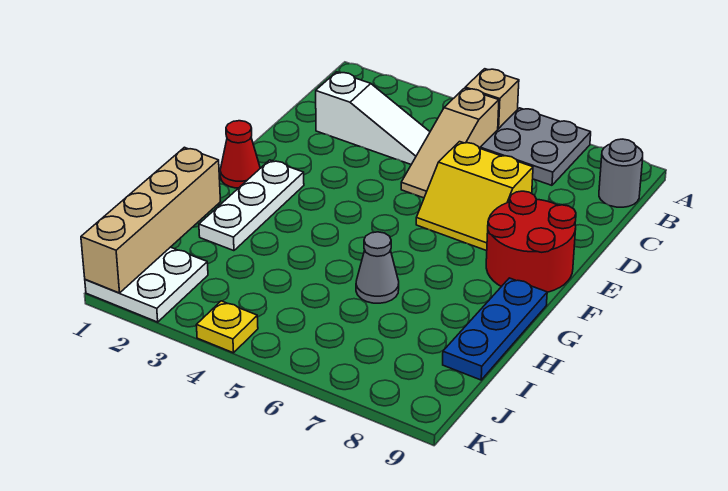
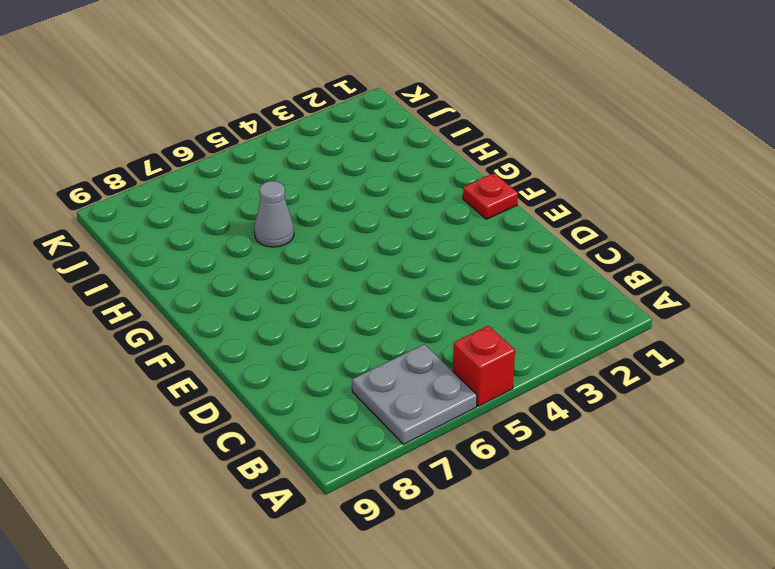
red 1x1 brick [453,326,515,406] -> tan 1x1 brick [465,69,519,129]
red 1x1 plate [463,173,518,219] -> red 1x1 cone [220,121,260,188]
none -> tan 1x3 slope [401,88,499,198]
none -> grey 1x1 round brick [599,139,643,207]
none -> white 1x3 slope [316,72,430,164]

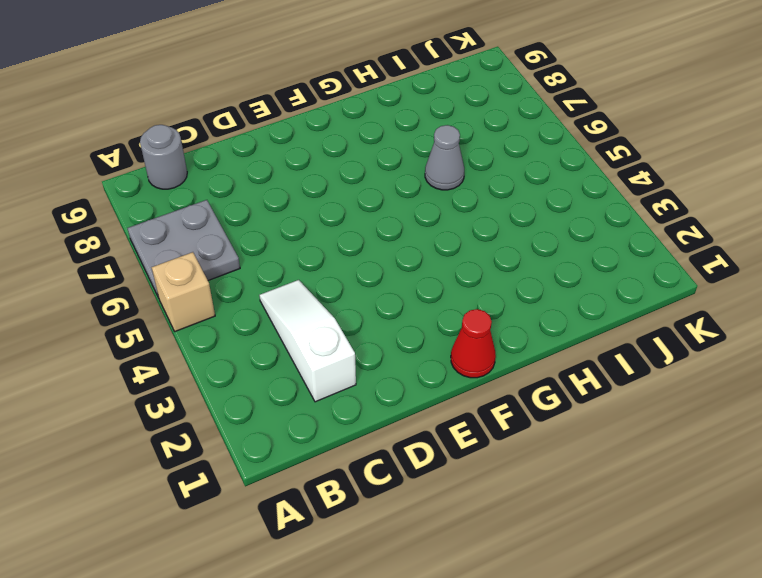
none -> tan 1x3 slope [401,88,499,198]
none -> yellow 2x2 slope [416,142,533,251]
none -> red 2x2 round brick [486,191,576,292]

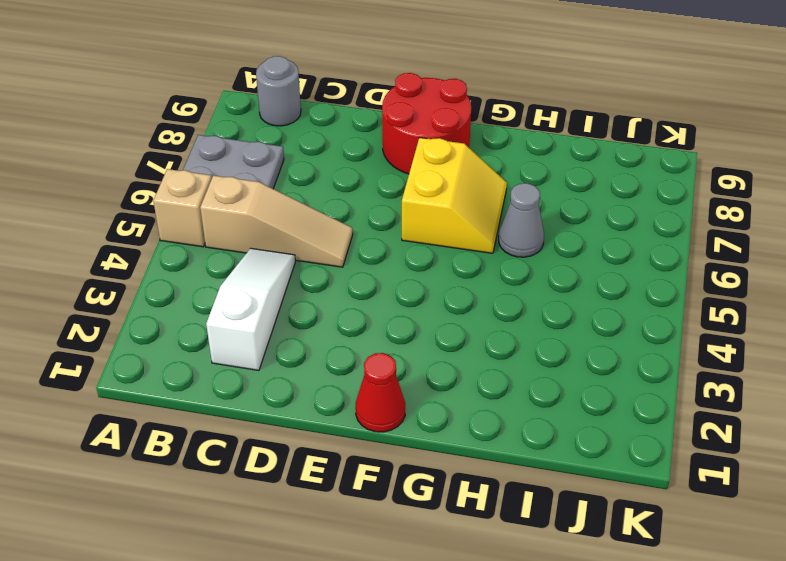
yellow 2x2 slope [402,138,507,253] -> yellow 2x2 slope moved to [416,142,533,251]
none -> white 1x3 plate [199,160,304,251]
none -> blue 1x3 plate [443,278,547,380]
none -> white 2x2 plate [85,247,208,322]

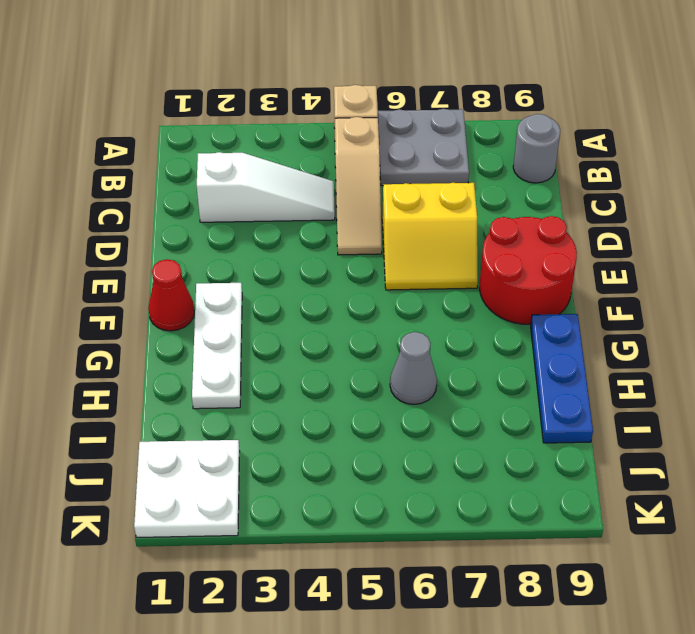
none -> yellow 1x1 plate [196,301,258,353]
none -> tan 1x4 brick [81,147,221,293]

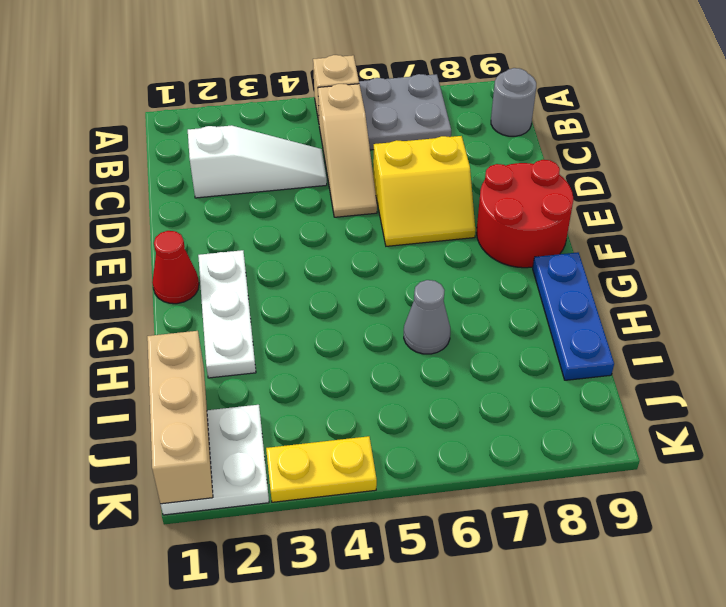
tan 1x3 brick [147,331,213,504] -> tan 1x4 brick [81,147,221,293]
yellow 1x2 plate [266,436,377,502] -> yellow 1x1 plate [196,301,258,353]

